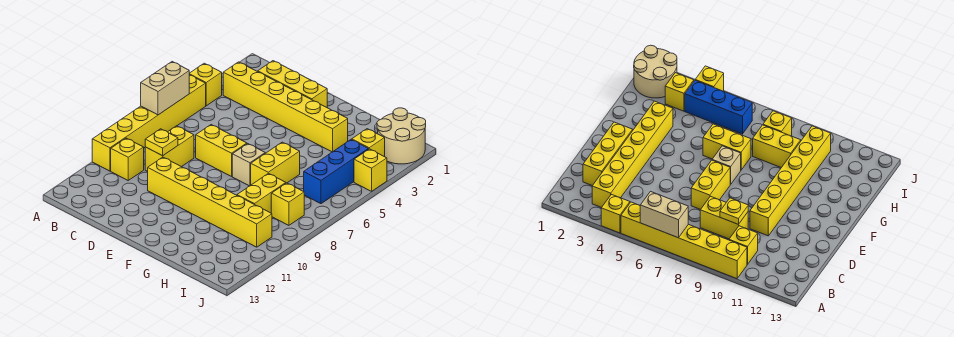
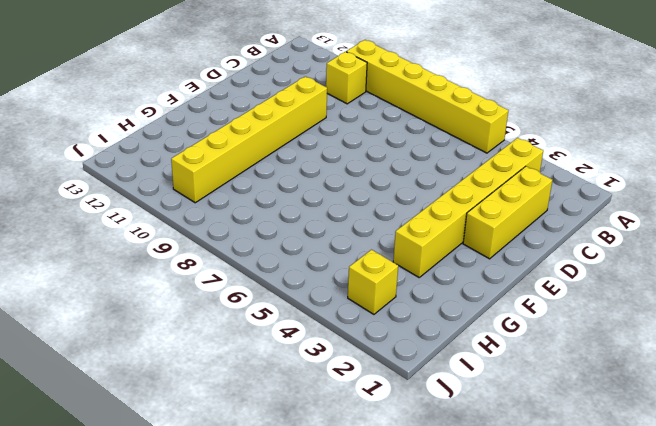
none -> yellow 1x1 brick [189,63,222,106]
none -> yellow 1x2 brick [145,126,194,172]
none -> yellow 1x2 brick [196,125,247,176]

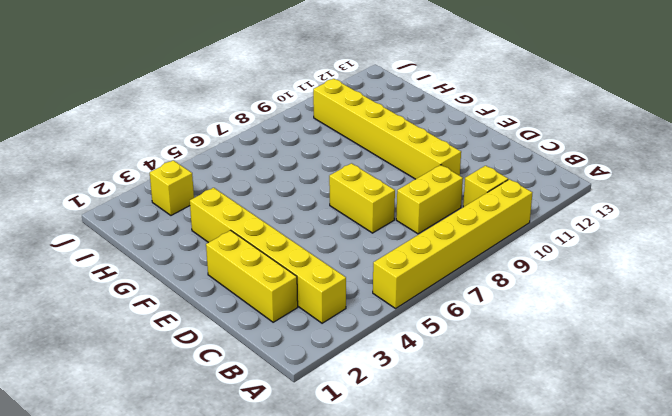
none -> yellow 1x1 brick [189,63,222,106]
none -> tan 1x1 brick [232,144,265,186]
none -> yellow 1x2 brick [251,142,300,185]

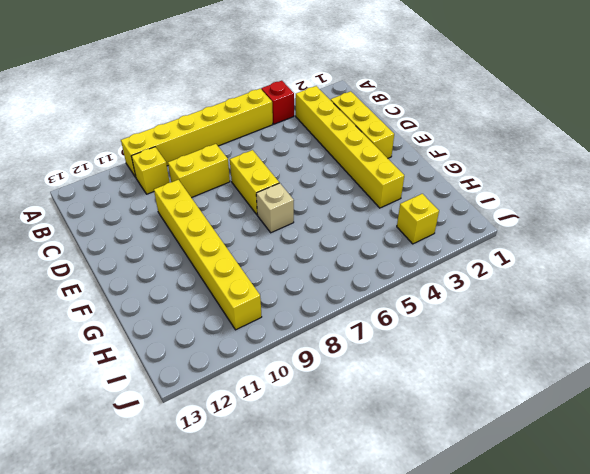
red 1x1 brick [261,81,294,124] -> yellow 1x1 brick [189,63,222,106]
none -> yellow 1x2 brick [251,142,300,185]
none -> yellow 1x2 brick [237,173,286,213]
none -> tan 2x2 round brick [377,108,426,164]

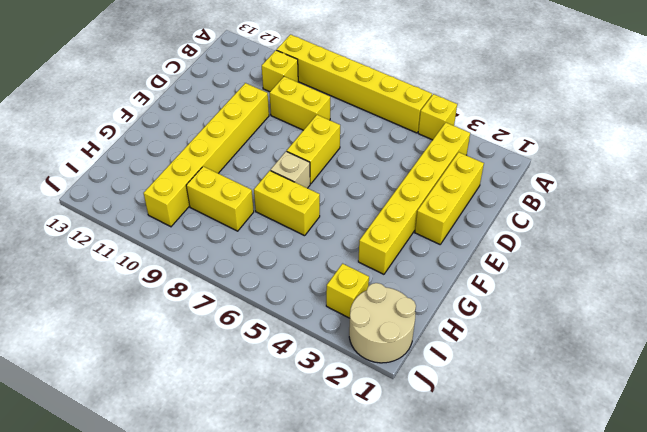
none -> blue 1x3 brick [304,139,368,204]
none -> yellow 1x1 brick [271,183,304,225]
none -> yellow 1x1 brick [354,149,387,191]

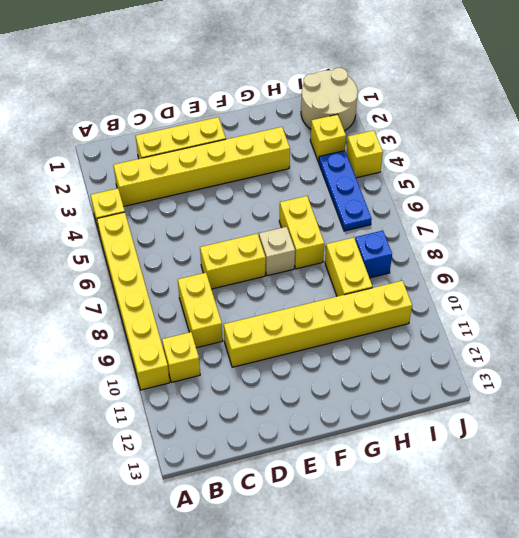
blue 1x3 plate [319,151,372,231] -> blue 1x3 brick [304,139,368,204]
blue 1x1 brick [355,231,392,278] -> yellow 1x1 brick [271,183,304,225]
none -> tan 1x2 brick [141,62,189,115]
none -> yellow 1x1 plate [145,129,178,156]

